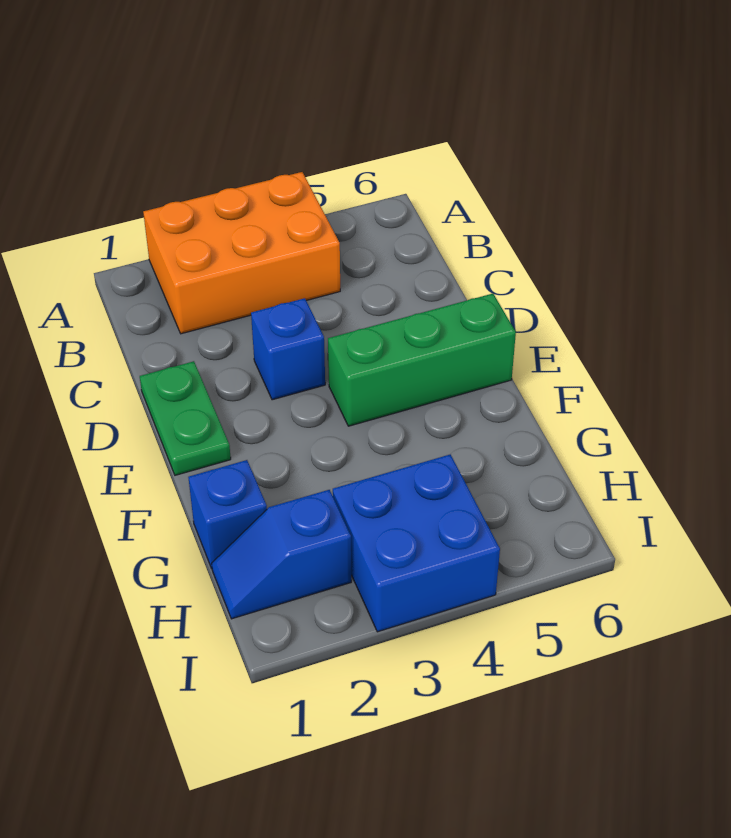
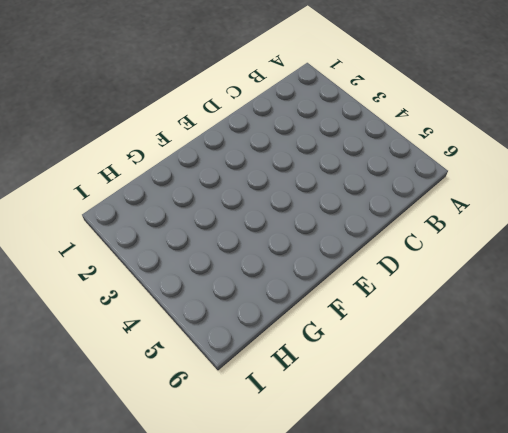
none -> orange 2x3 brick [143,172,340,334]
none -> green 1x2 plate [140,361,231,475]

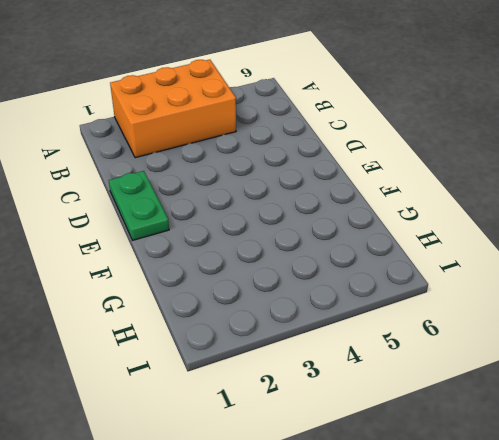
none -> blue 1x1 brick [251,298,325,400]
none -> green 1x3 brick [328,294,516,426]

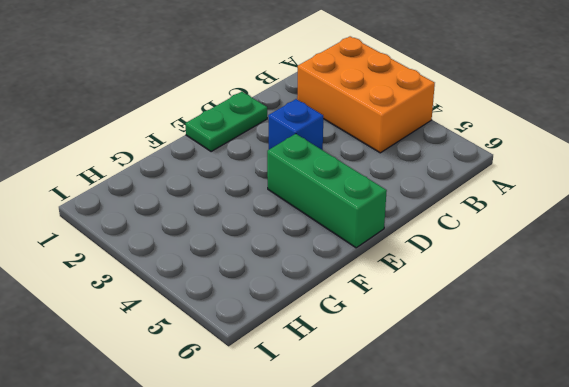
none -> blue 1x1 brick [188,460,267,568]
none -> blue 1x2 slope [212,490,351,619]

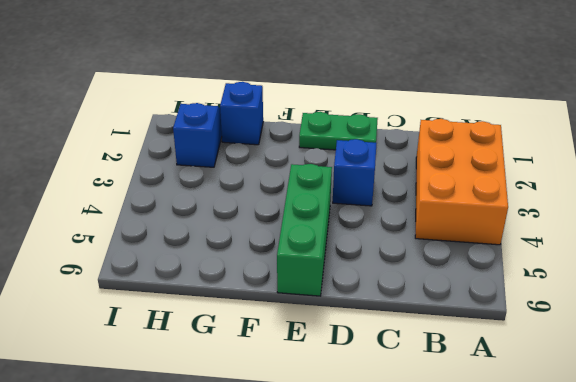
none -> blue 2x2 brick [333,455,500,632]

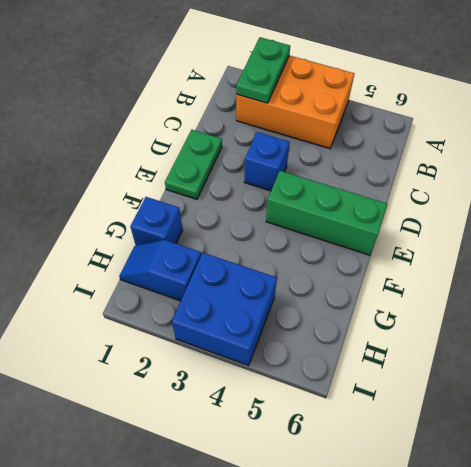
green 1x2 plate [236,37,290,103] -> none

